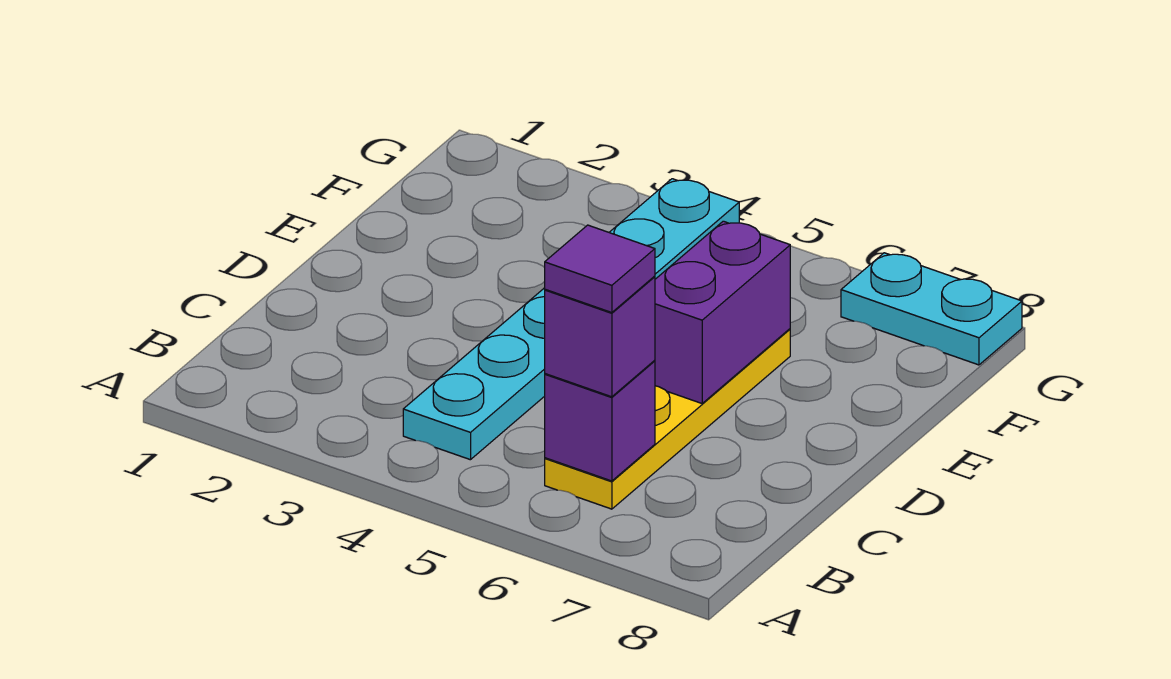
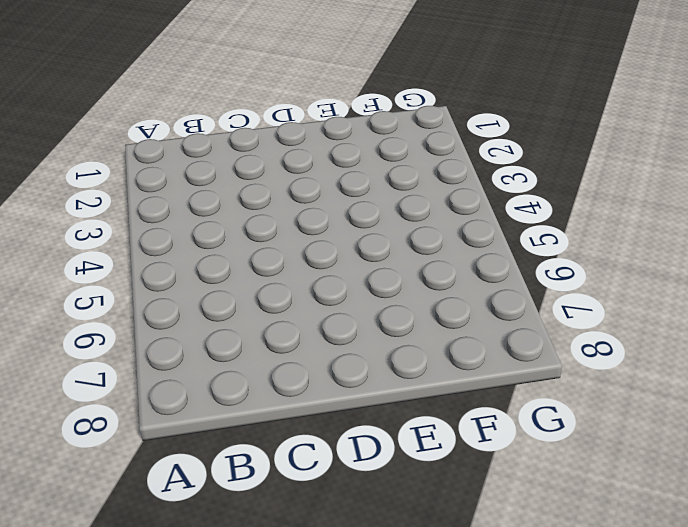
none -> cyan 1x6 plate [403,179,739,460]
none -> yellow 1x4 plate [545,329,790,509]

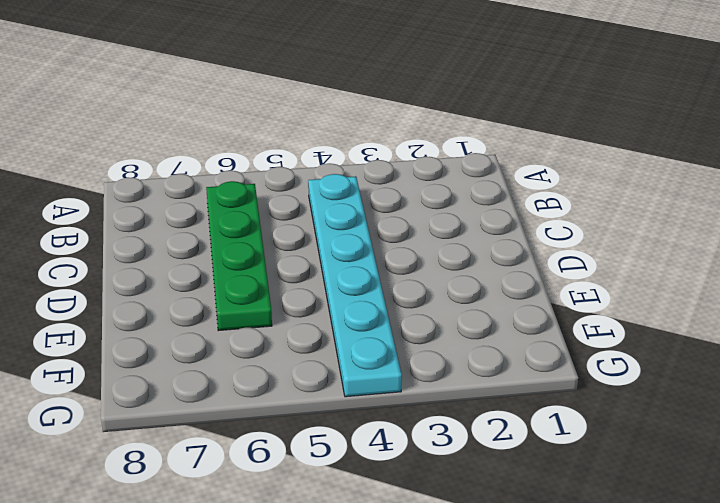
green 1x4 plate [206,181,272,331] -> yellow 1x4 plate [545,329,790,509]
none -> cyan 1x2 plate [841,253,1022,365]
none -> purple 1x1 brick [545,361,655,481]

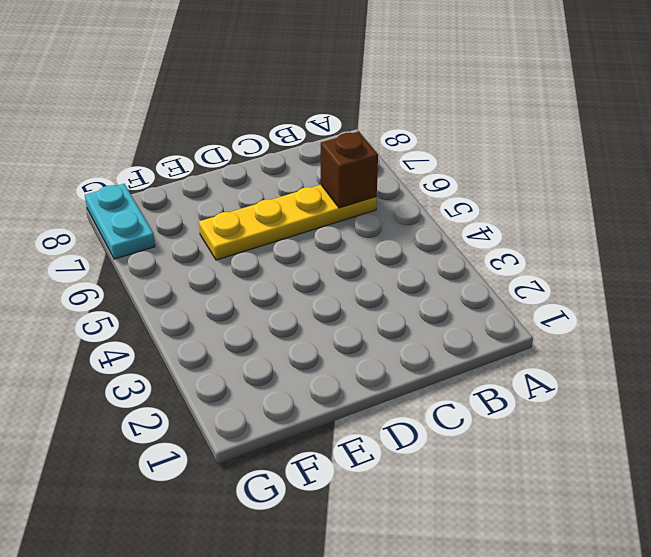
brown 1x1 brick [321,132,378,208] -> purple 1x1 brick [545,361,655,481]
none -> cyan 1x6 plate [403,179,739,460]
none -> purple 1x2 brick [654,221,790,403]

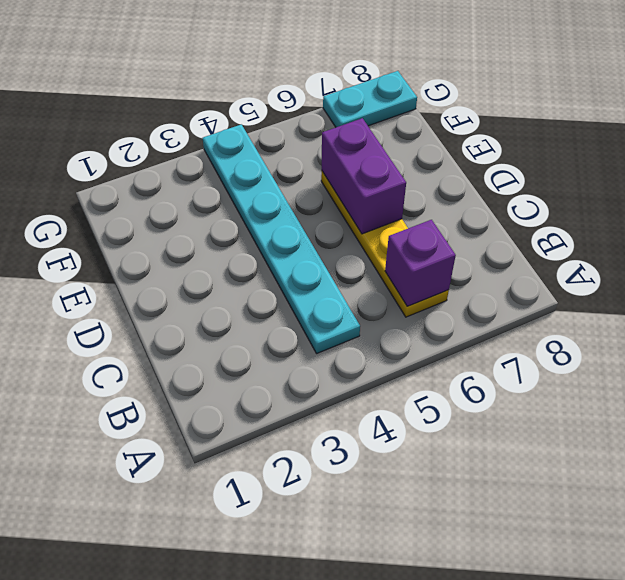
none -> purple 1x1 brick [545,277,655,397]
none -> purple 1x1 tile [545,225,655,313]

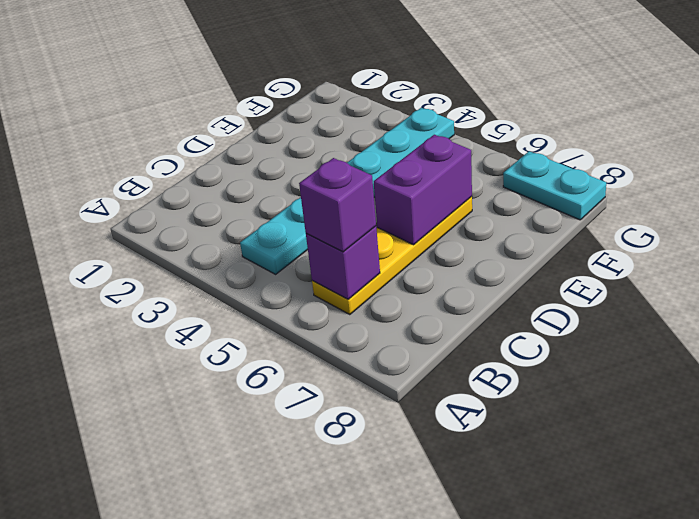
none -> purple 1x1 tile [545,225,655,313]

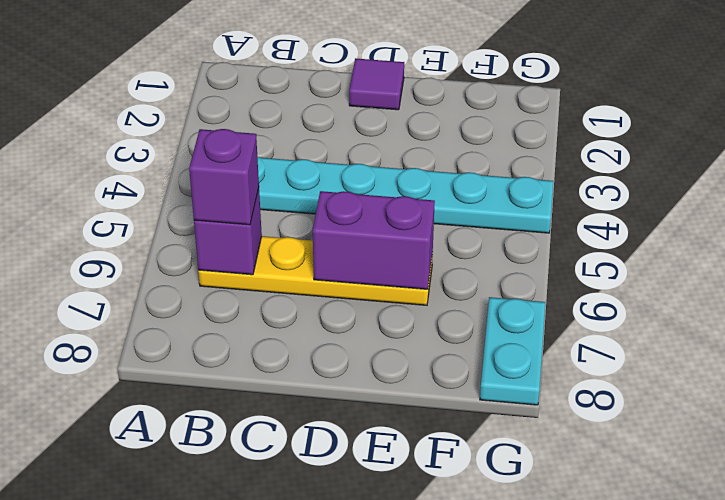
purple 1x1 tile [349,58,404,110] -> purple 1x1 tile moved to [545,225,655,313]

